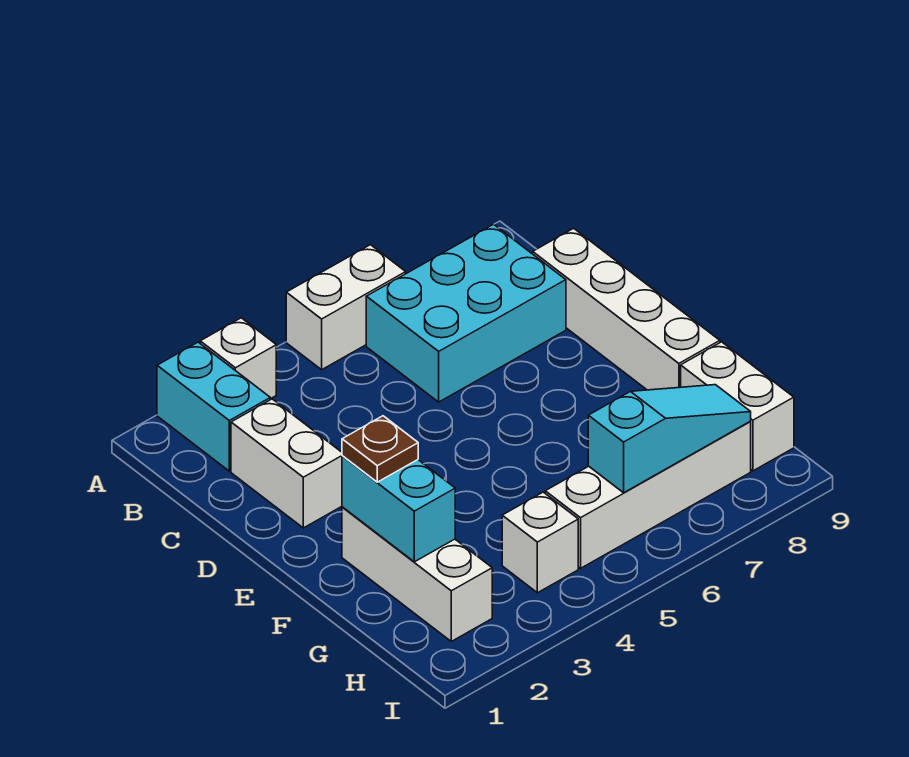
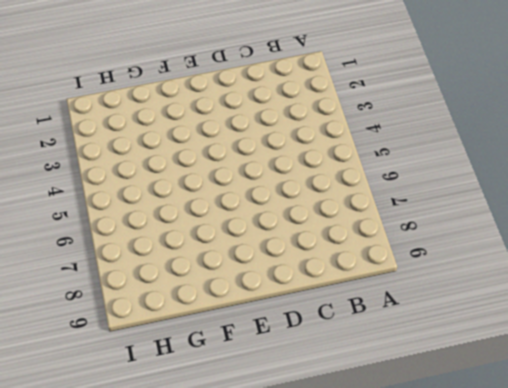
none -> cyan 1x2 brick [157,342,270,471]
none -> white 1x1 brick [200,318,276,399]
none -> white 1x2 brick [286,245,406,370]

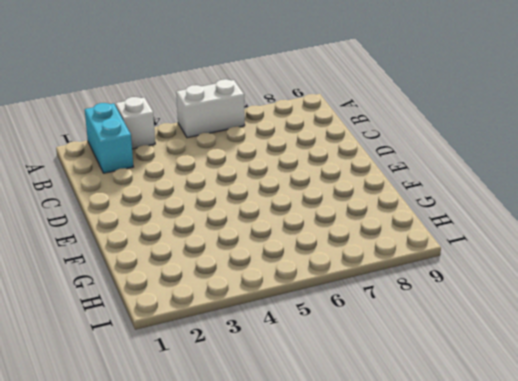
none -> cyan 2x3 brick [366,224,566,402]
none -> white 1x2 brick [231,399,342,528]
none -> white 1x4 brick [533,228,720,390]

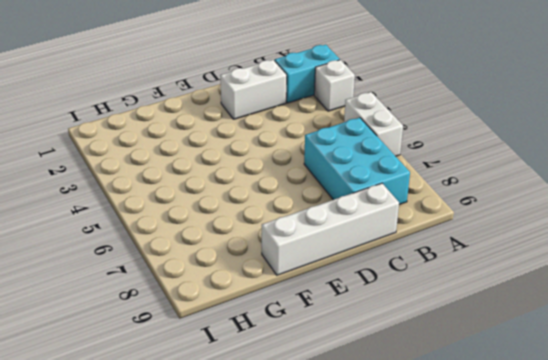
none -> white 1x3 brick [342,507,492,641]
none -> white 1x2 brick [681,342,794,471]
none -> white 1x1 brick [502,492,578,593]

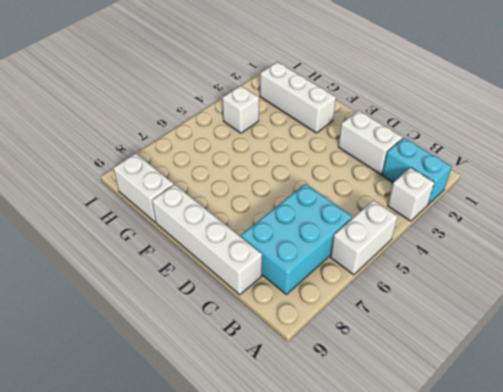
none -> white 1x4 brick [545,421,751,568]
none -> cyan 1x2 brick [342,456,455,562]
none -> cyan 1x3 slope [588,385,751,493]

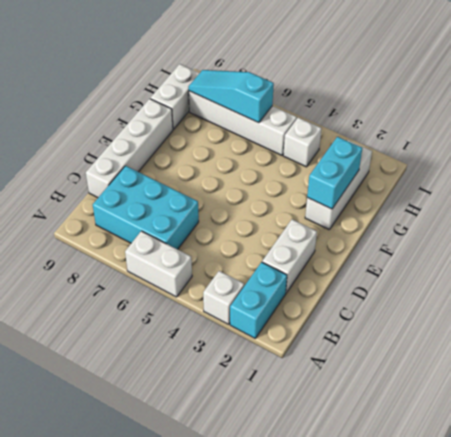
none -> brown 1x1 plate [342,416,418,482]

